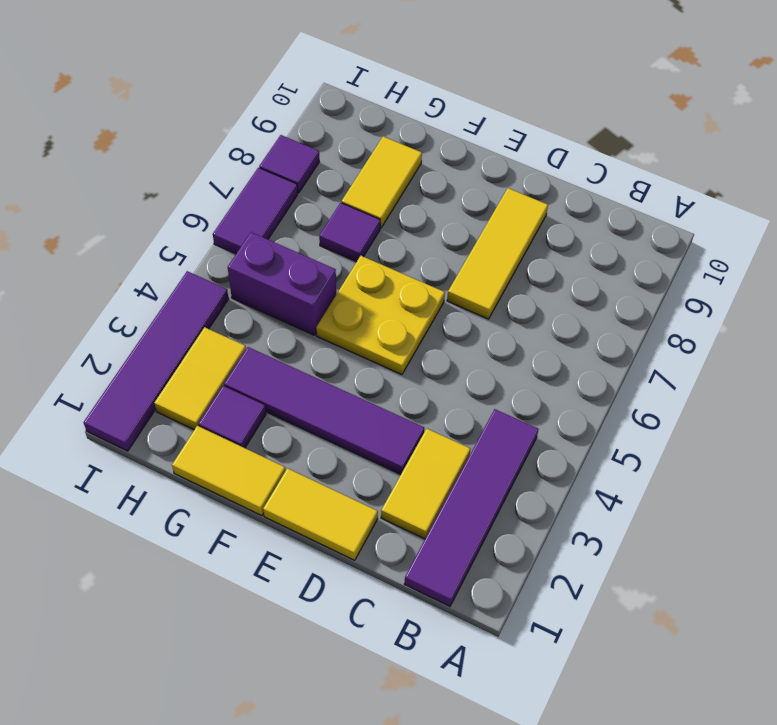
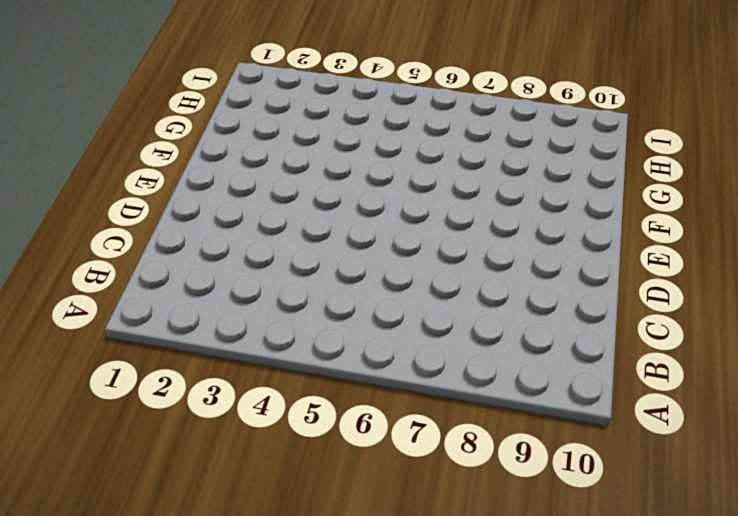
none -> purple 1x4 tile [405,409,538,606]
none -> yellow 1x2 tile [381,429,471,539]
none -> yellow 1x2 tile [263,468,378,560]

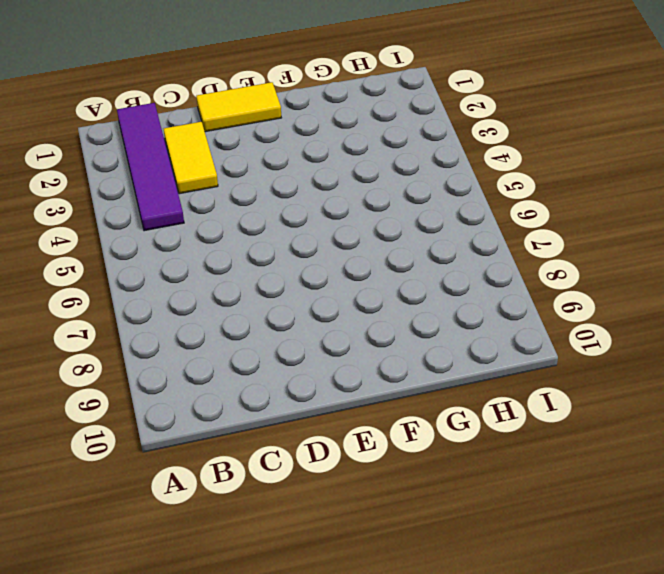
none -> purple 1x4 tile [224,347,424,474]
none -> yellow 1x3 tile [447,188,548,319]
none -> yellow 2x2 plate [316,256,445,375]

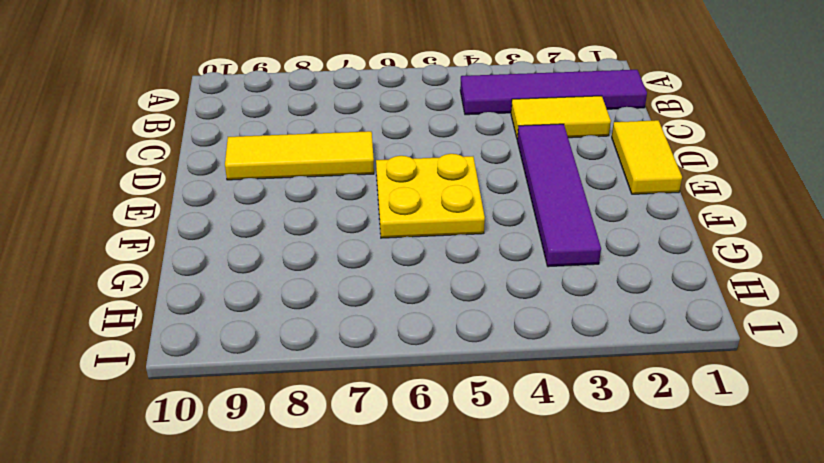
none -> yellow 1x2 tile [172,426,285,516]
none -> purple 1x1 tile [198,386,266,448]
none -> purple 1x2 brick [228,232,336,335]

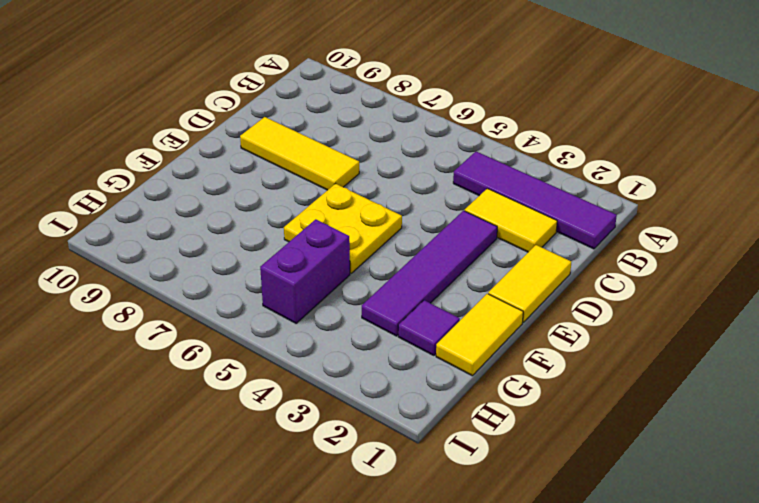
none -> purple 1x1 tile [319,203,380,262]
none -> yellow 1x2 tile [342,137,422,228]
none -> yellow 1x2 tile [154,327,246,430]

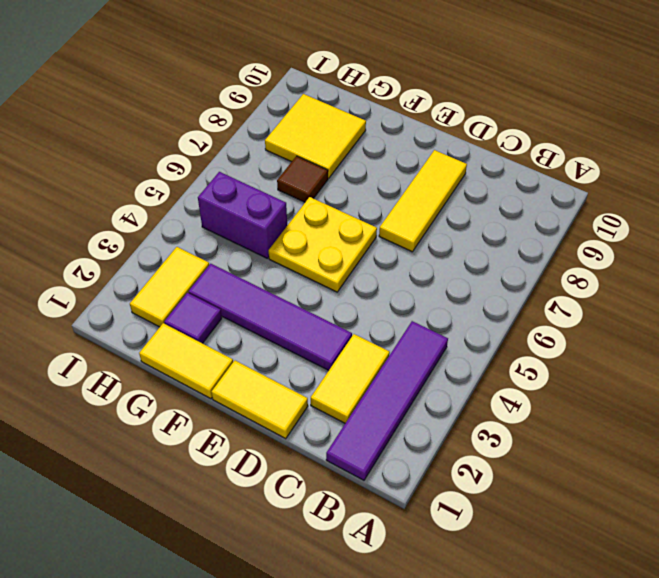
brown 1x1 tile [277,156,328,202] -> purple 1x1 tile [319,203,380,262]
yellow 2x2 tile [265,94,366,178] -> yellow 1x2 tile [342,137,422,228]
none -> purple 1x4 tile [84,271,229,451]
none -> purple 1x2 tile [213,168,298,254]
none -> purple 1x1 tile [259,135,319,193]

